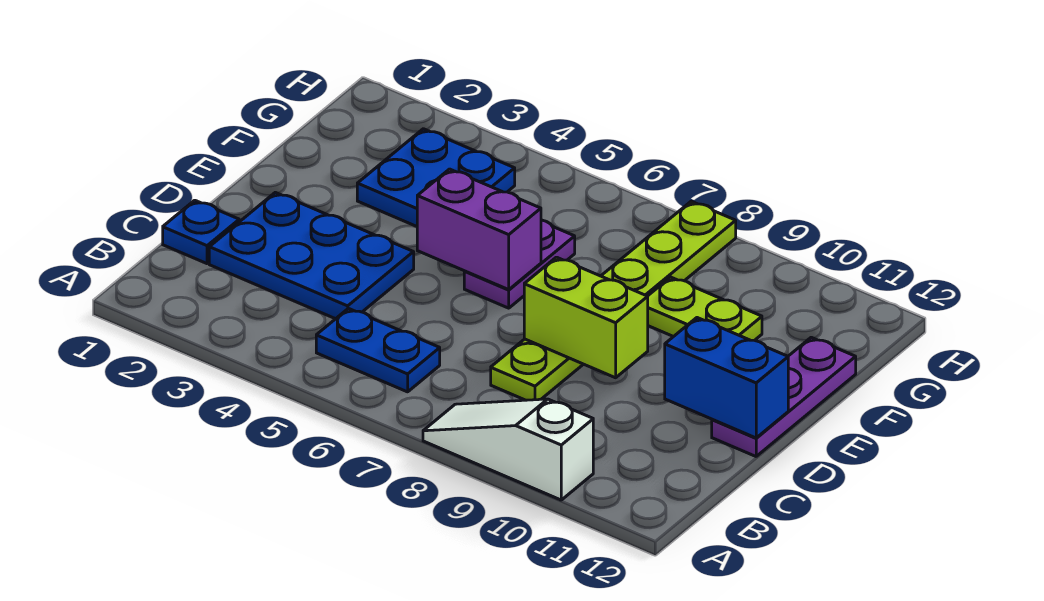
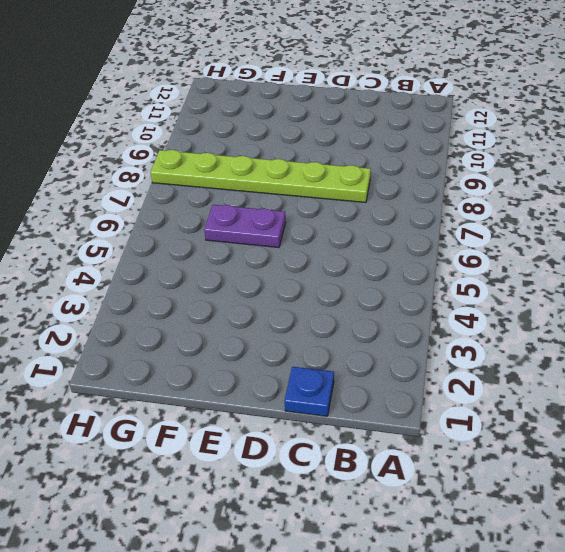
none -> white 1x3 slope [423,399,593,500]
none -> blue 1x2 plate [316,308,440,392]
none -> blue 2x3 plate [209,192,414,319]

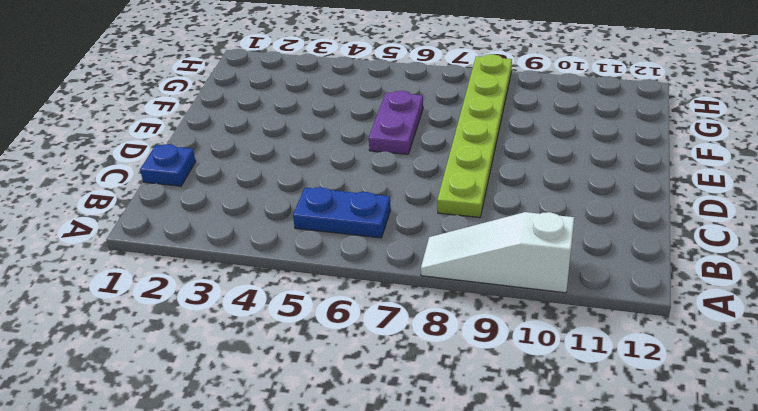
none -> blue 2x3 plate [209,192,414,319]
none -> purple 1x3 plate [712,337,856,456]
none -> blue 2x2 plate [357,129,515,226]

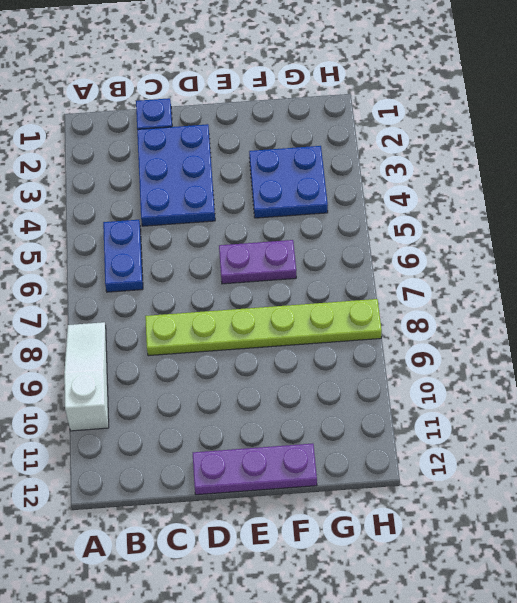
none -> lime 1x2 plate [647,277,762,340]
none -> lime 1x2 brick [524,257,648,378]
none -> blue 1x2 brick [665,318,788,438]

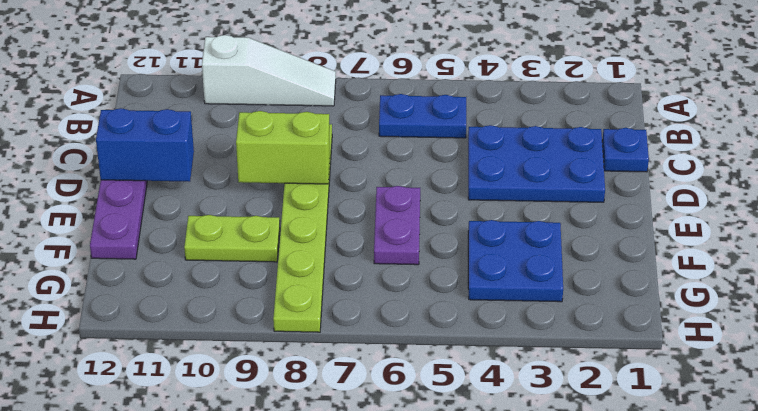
none -> purple 1x2 brick [417,169,541,290]

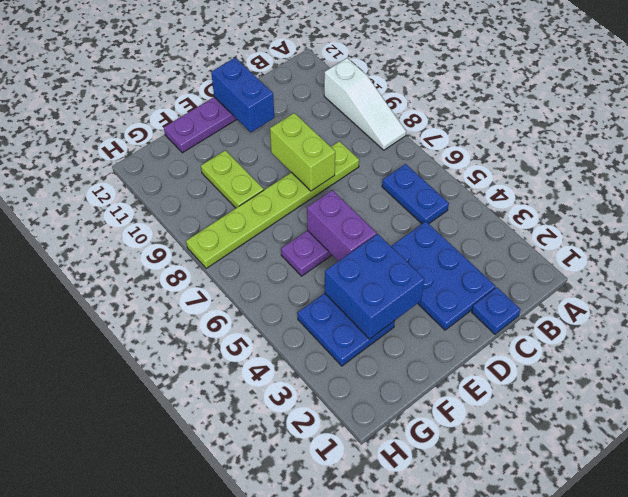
blue 2x2 brick [325,234,425,339] -> none

